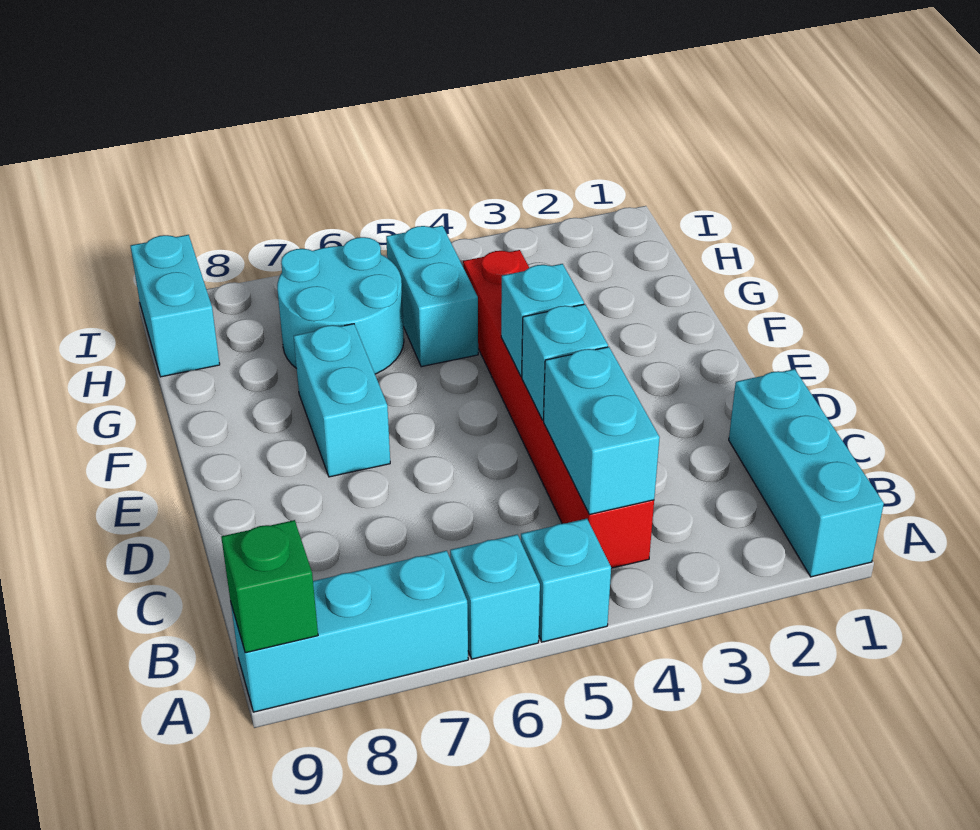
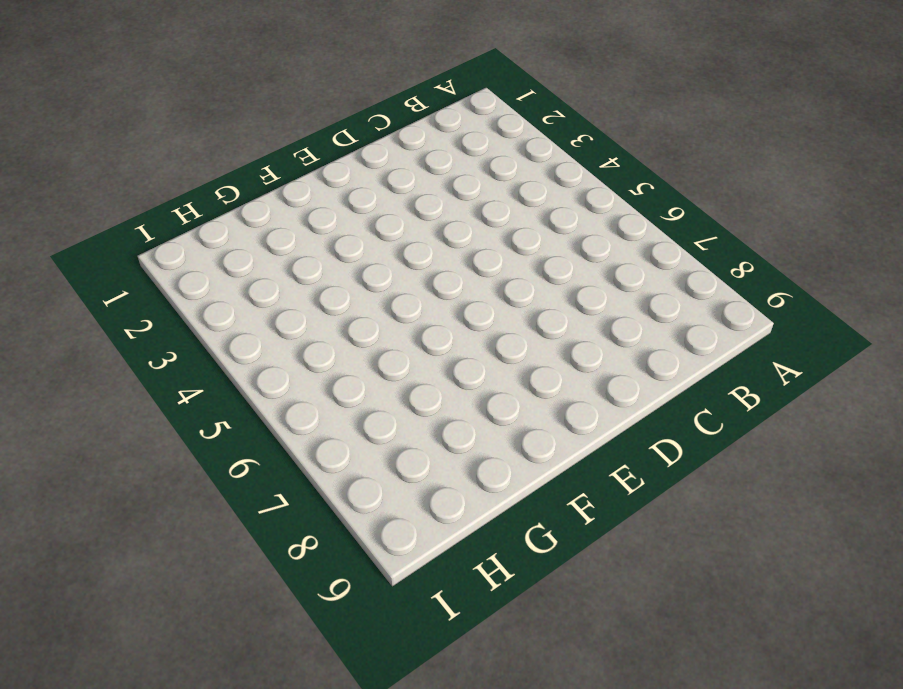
none -> cyan 1x3 brick [729,369,884,577]
none -> cyan 1x1 brick [521,519,611,642]
none -> cyan 1x1 brick [450,535,540,659]

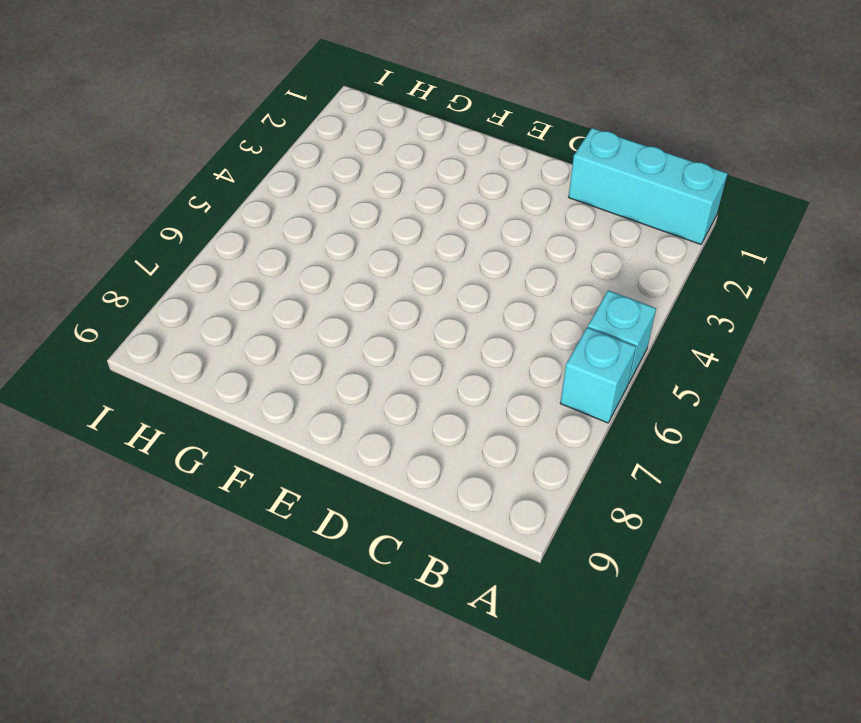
none -> cyan 1x3 brick [230,551,468,712]
none -> red 1x6 brick [463,250,654,568]
none -> cyan 1x2 brick [294,324,390,477]

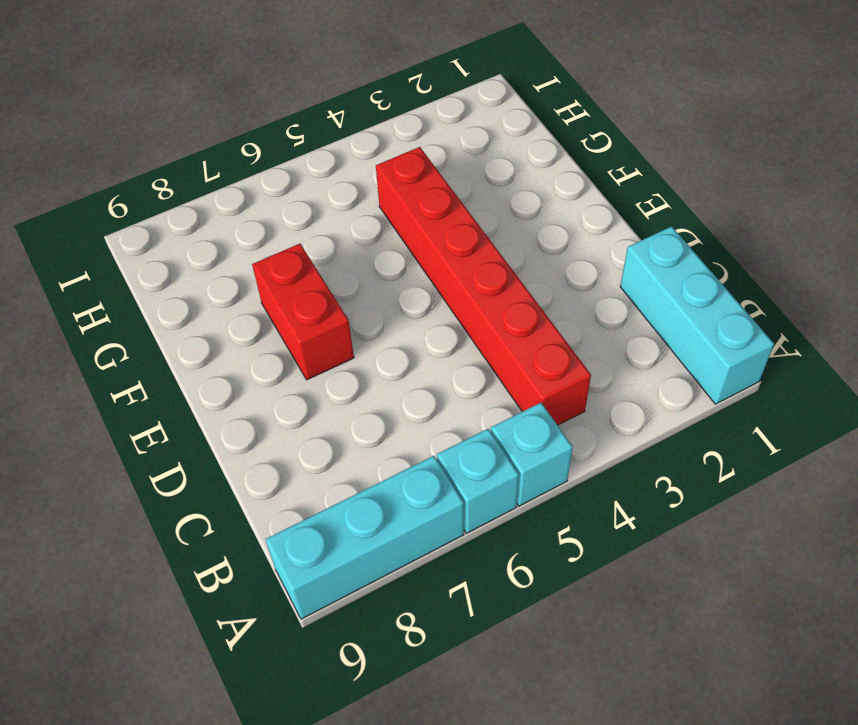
red 1x2 brick [252,244,354,380] -> cyan 1x2 brick [294,324,390,477]
none -> cyan 1x2 brick [386,226,478,367]
none -> cyan 2x2 round brick [277,237,404,374]
none -> cyan 1x2 brick [131,235,220,377]

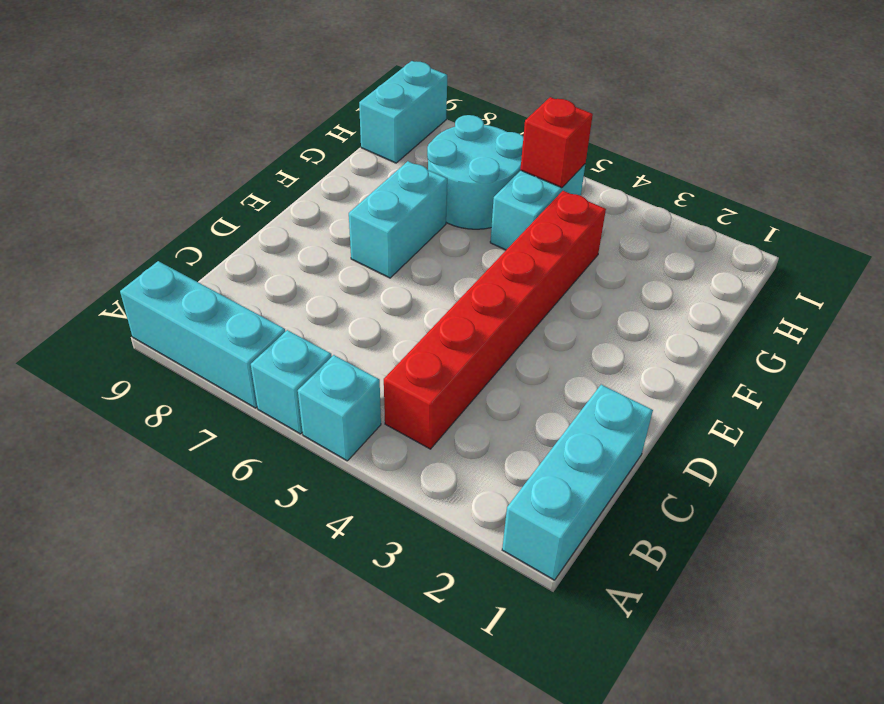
red 1x1 brick [520,97,593,188] -> none
none -> green 1x1 brick [221,520,318,653]
none -> cyan 1x2 brick [544,347,660,515]
none -> cyan 1x1 brick [522,304,608,420]

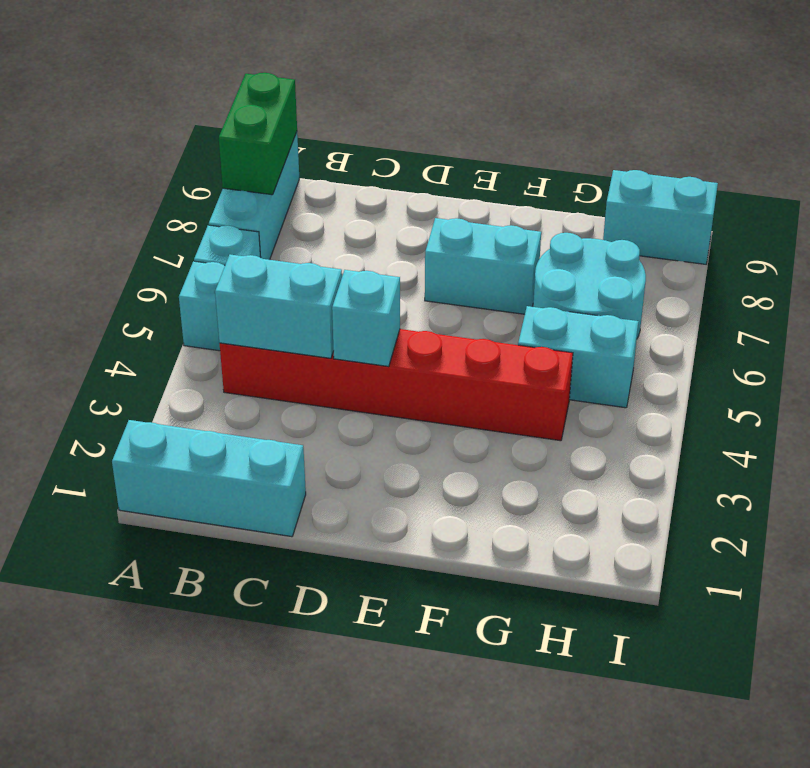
green 1x2 brick [219,73,297,195] -> green 1x1 brick [221,520,318,653]
none -> cyan 1x1 brick [501,264,584,377]

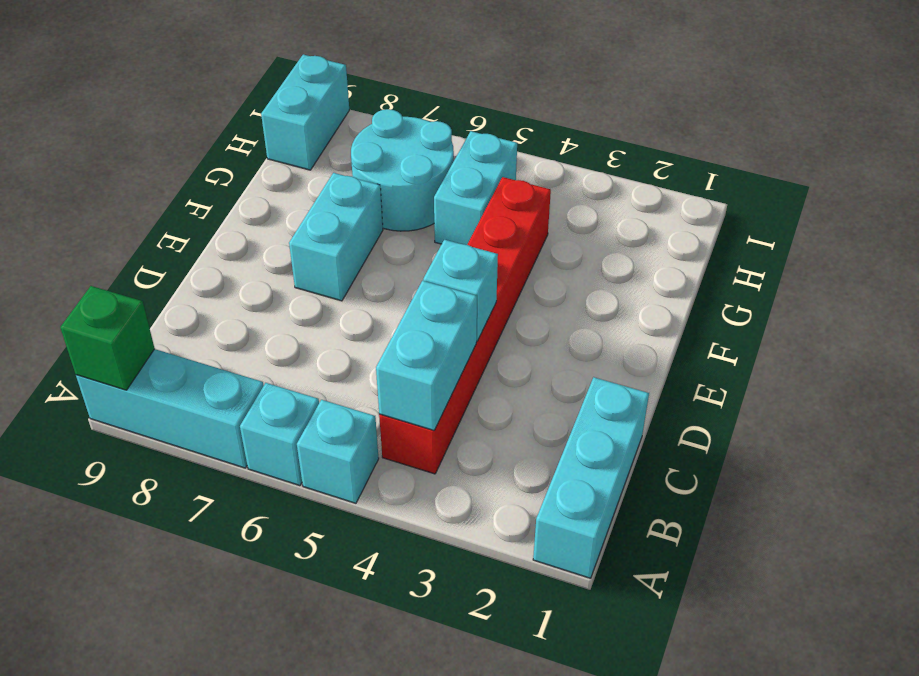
none -> cyan 1x1 brick [501,264,584,377]

